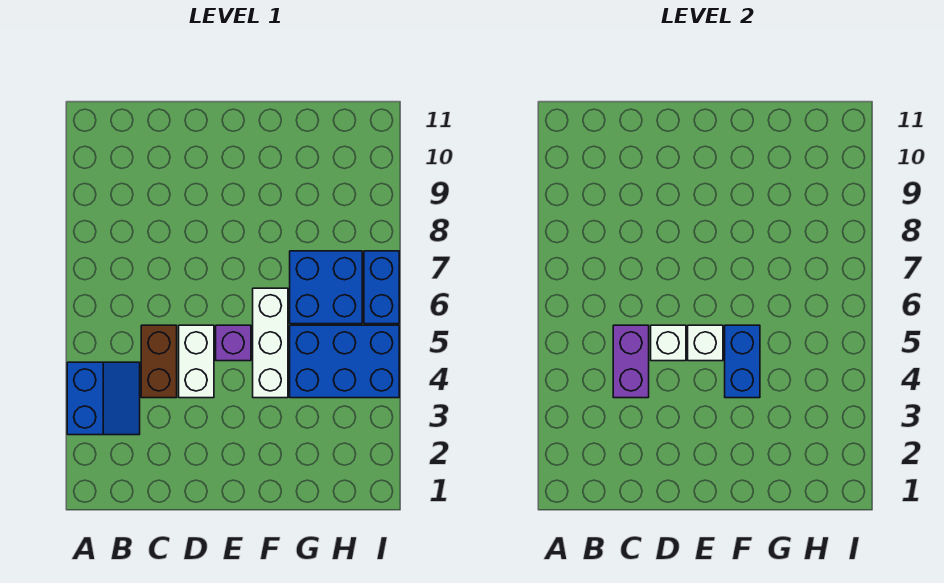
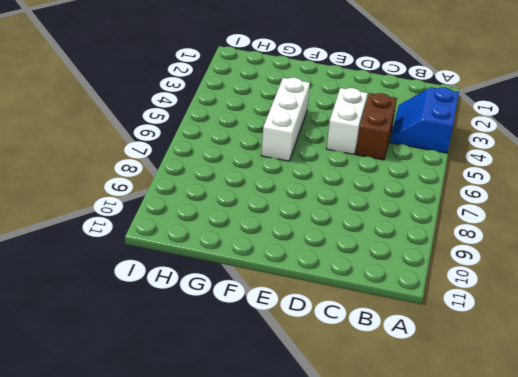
none -> purple 1x1 brick [216,325,251,361]
none -> blue 2x3 brick [290,325,399,398]
none -> blue 2x2 brick [290,251,362,324]

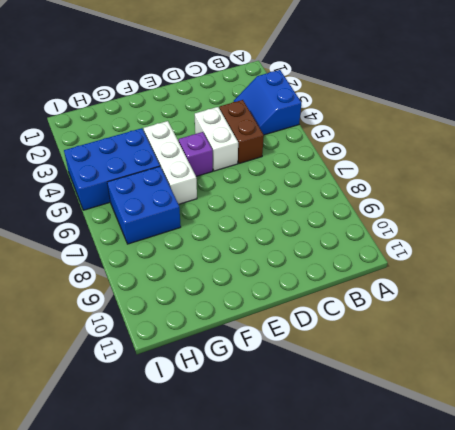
none -> blue 1x2 brick [364,251,399,324]
none -> purple 1x2 brick [613,325,649,398]
none -> white 1x1 brick [651,325,686,361]

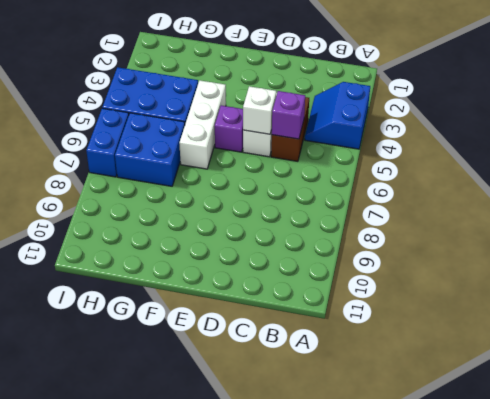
purple 1x1 brick [272,91,305,139] -> purple 1x2 brick [613,325,649,398]
none -> white 1x1 brick [688,325,723,361]
none -> blue 1x2 brick [725,325,760,398]

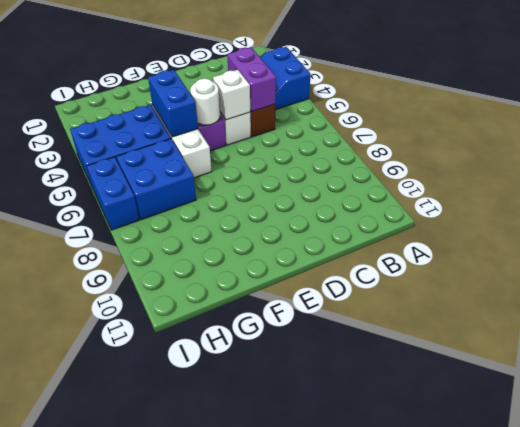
white 1x1 round brick [190,79,220,125] -> white 1x1 brick [688,325,723,361]

